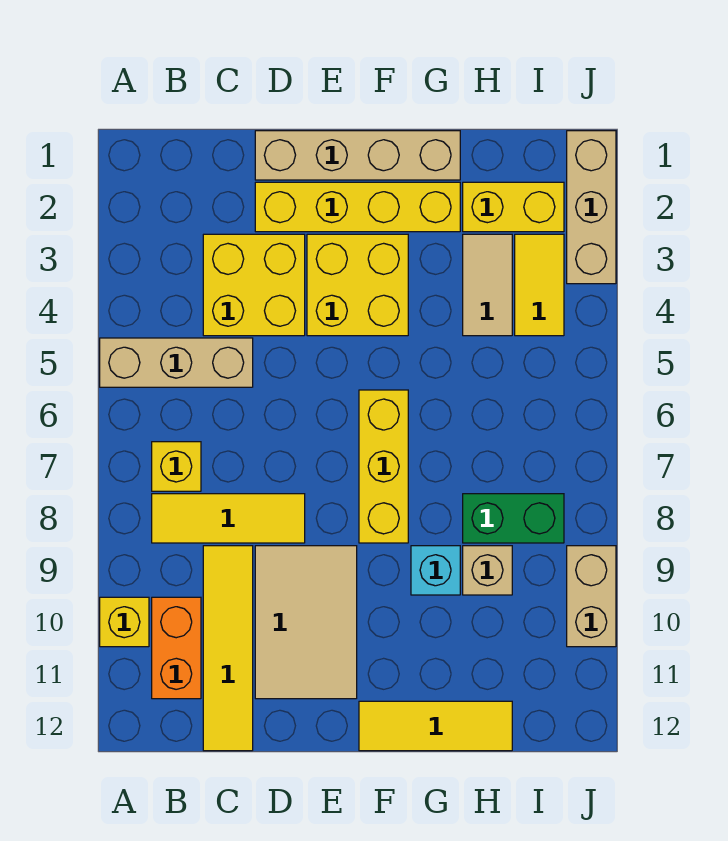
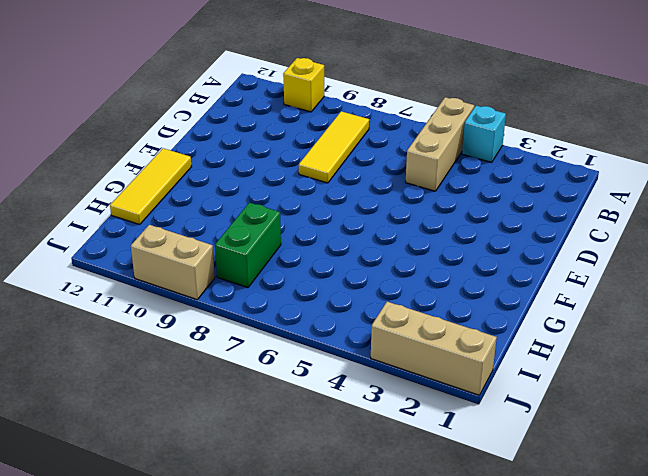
cyan 1x1 brick [462,106,506,162] -> cyan 1x1 brick moved to [411,546,460,595]
none -> yellow 1x1 brick [152,442,201,491]
none -> orange 1x2 brick [152,597,201,699]
none -> yellow 2x2 brick [203,234,305,336]

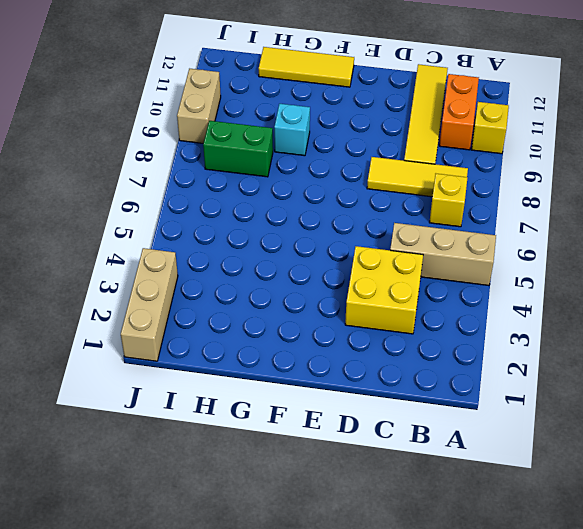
none -> tan 1x4 brick [255,131,460,180]
none -> yellow 1x4 brick [255,182,460,232]
none -> tan 2x3 tile [255,546,357,699]

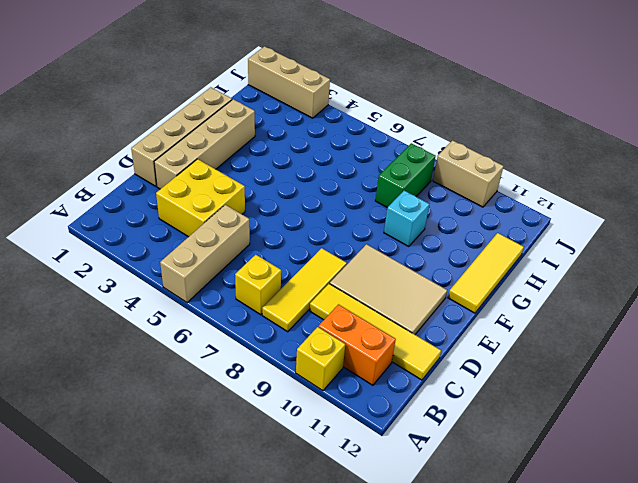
tan 1x4 brick [154,99,255,189] -> yellow 1x4 brick [255,182,460,232]
none -> yellow 2x2 brick [307,234,408,336]
none -> yellow 1x3 brick [359,390,408,543]
none -> yellow 1x2 brick [463,182,564,232]

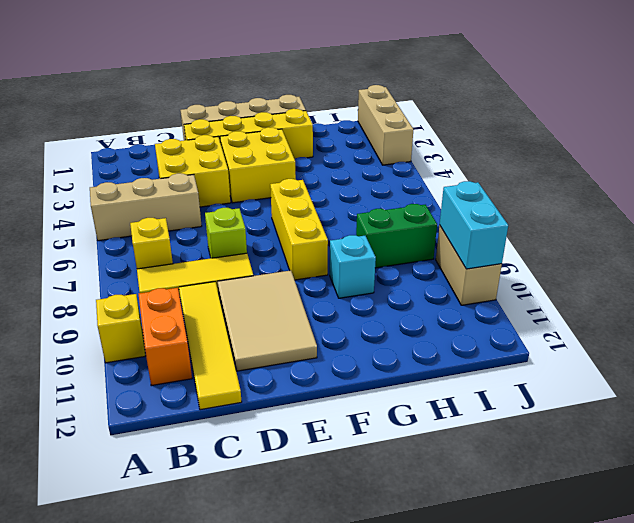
lime 1x1 brick [205,208,247,258] -> none
cyan 1x2 brick [440,181,508,269] -> none
none -> yellow 1x3 tile [359,701,512,751]
none -> yellow 1x2 brick [463,182,564,232]
none -> tan 1x2 tile [463,234,512,336]

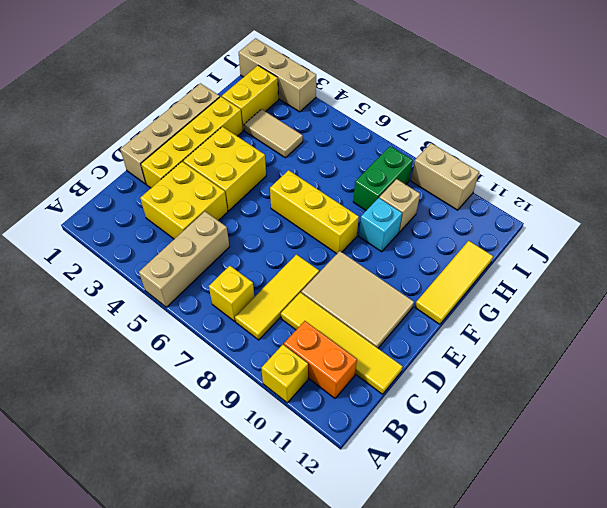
none -> yellow 1x2 tile [515,234,564,336]

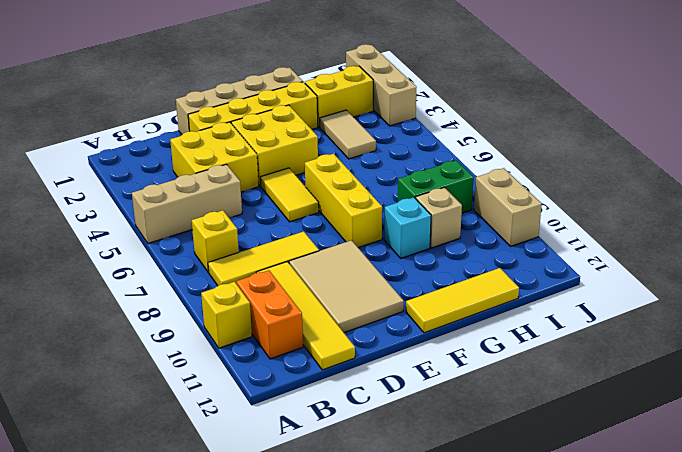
yellow 1x2 tile [260,168,319,222] -> yellow 1x2 tile moved to [515,234,564,336]

